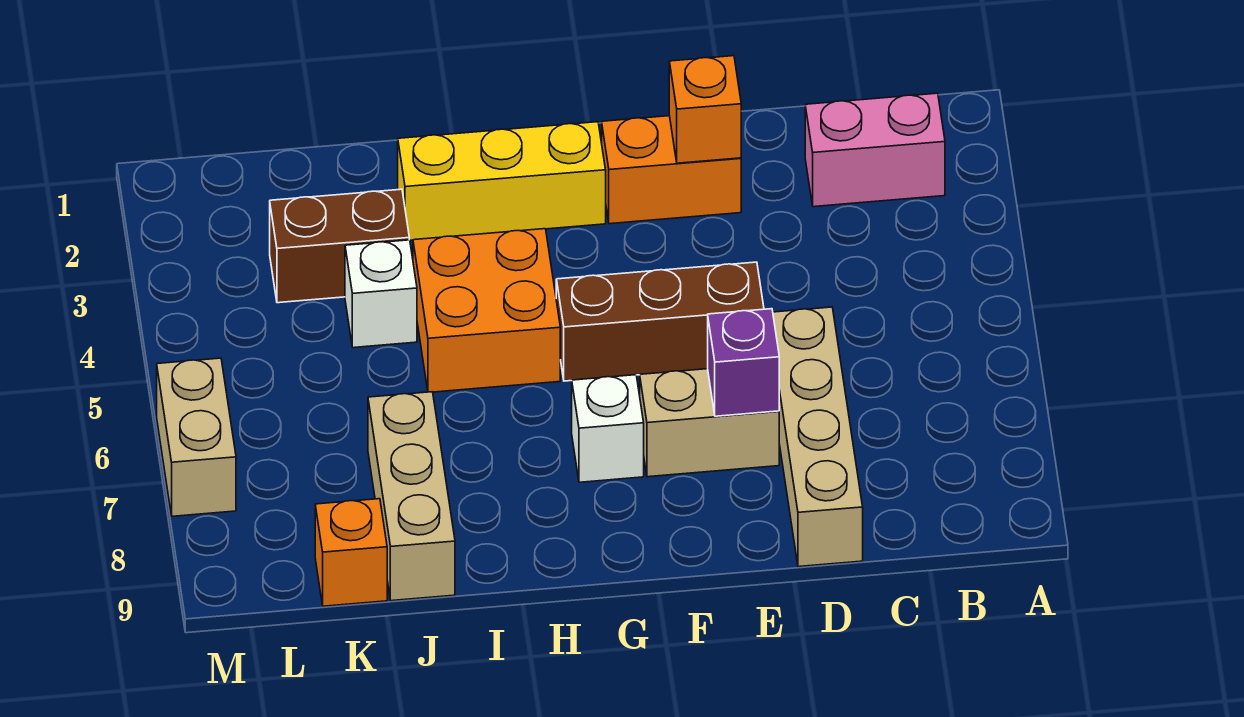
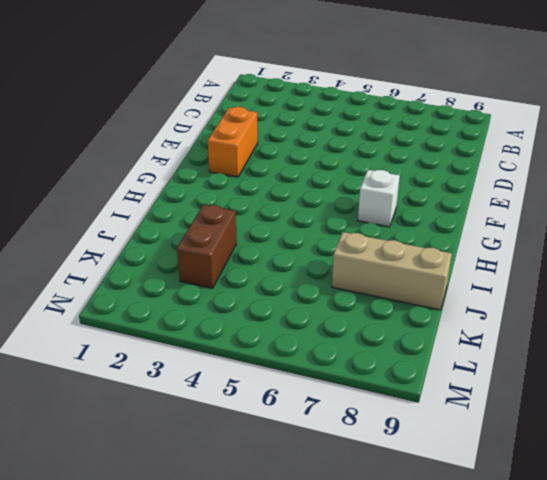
none -> pink 1x2 brick [805,93,945,207]
none -> tan 1x4 brick [773,307,863,567]
none -> brown 1x3 brick [556,262,764,381]

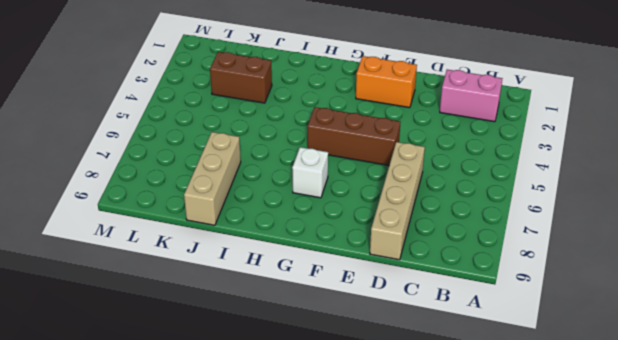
none -> tan 1x2 brick [640,369,779,477]
none -> yellow 1x3 brick [398,122,606,240]
none -> orange 2x2 brick [413,229,560,392]

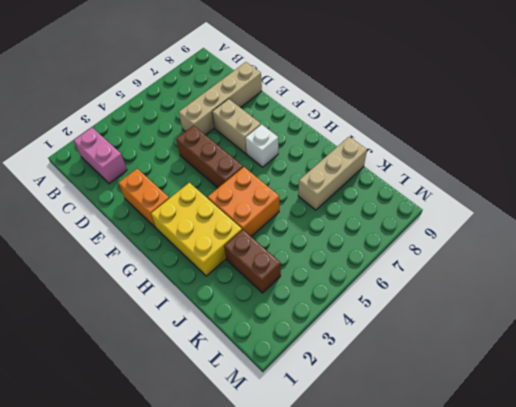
yellow 2x3 brick [151,183,242,276] -> yellow 1x3 brick [398,122,606,240]
none -> white 1x1 brick [345,240,417,348]
none -> orange 1x1 brick [315,499,387,606]
none -> tan 1x2 brick [157,358,236,516]

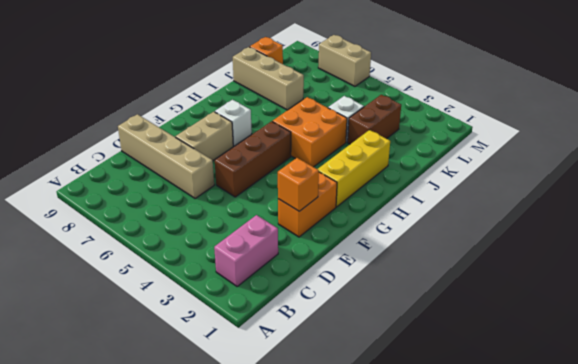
none -> purple 1x1 brick [708,309,779,416]

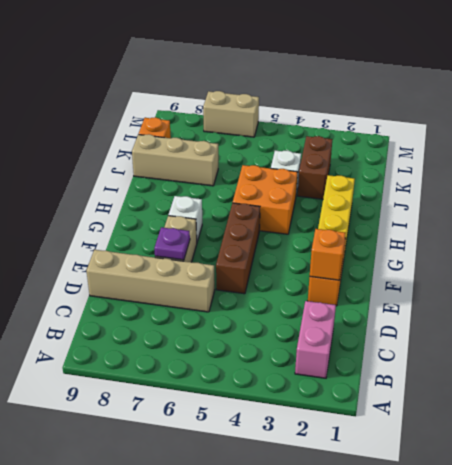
purple 1x1 plate [154,227,190,260] -> purple 1x1 brick [708,309,779,416]

